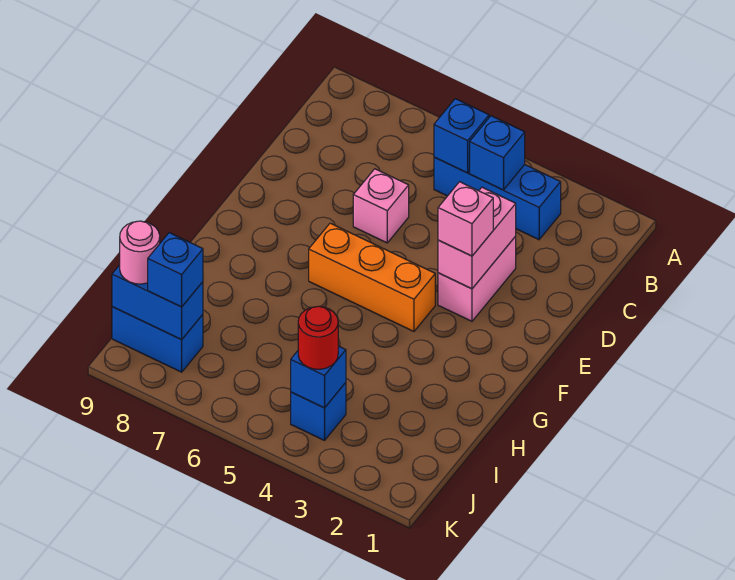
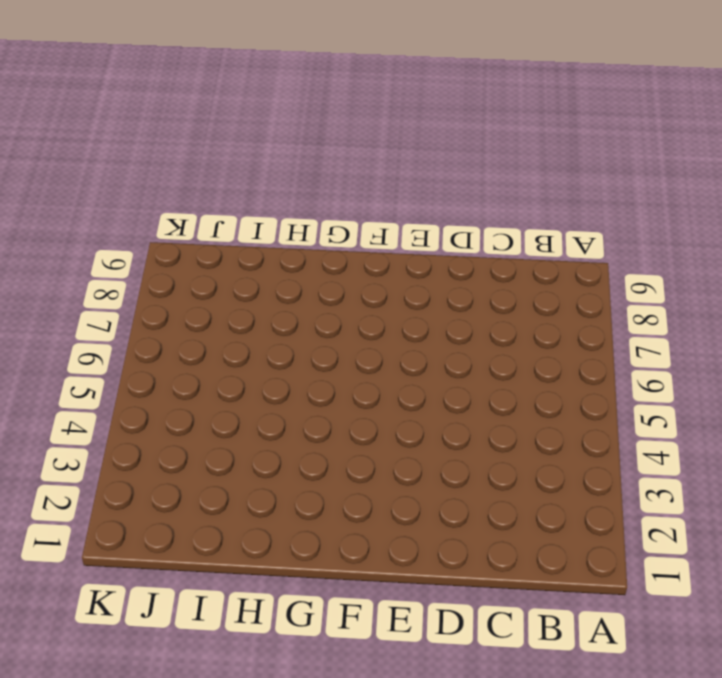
none -> blue 1x3 brick [434,157,561,240]
none -> pink 1x2 brick [438,236,516,321]
none -> pink 1x1 brick [353,169,409,243]

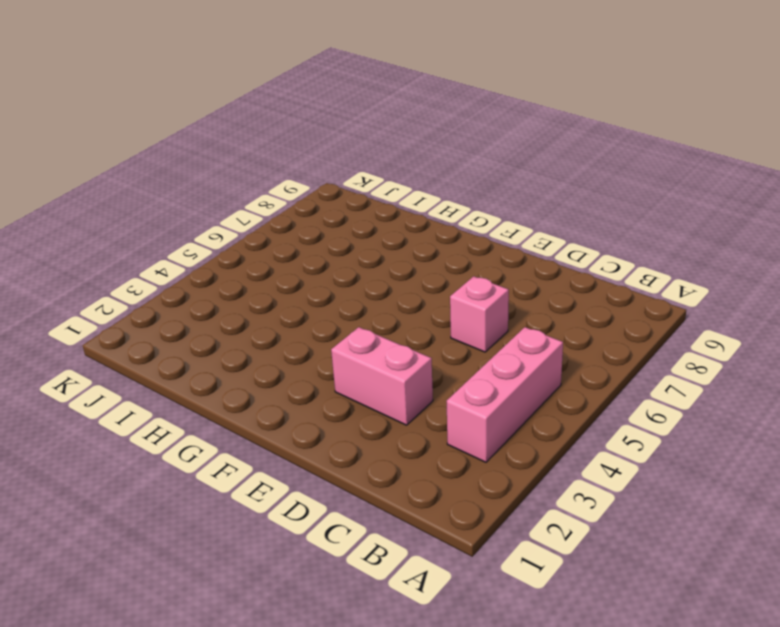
pink 1x3 brick [447,327,563,462] -> blue 1x3 brick [434,157,561,240]
none -> orange 1x3 brick [309,223,435,331]
none -> blue 1x1 brick [291,383,346,440]
none -> blue 1x2 brick [112,307,203,372]

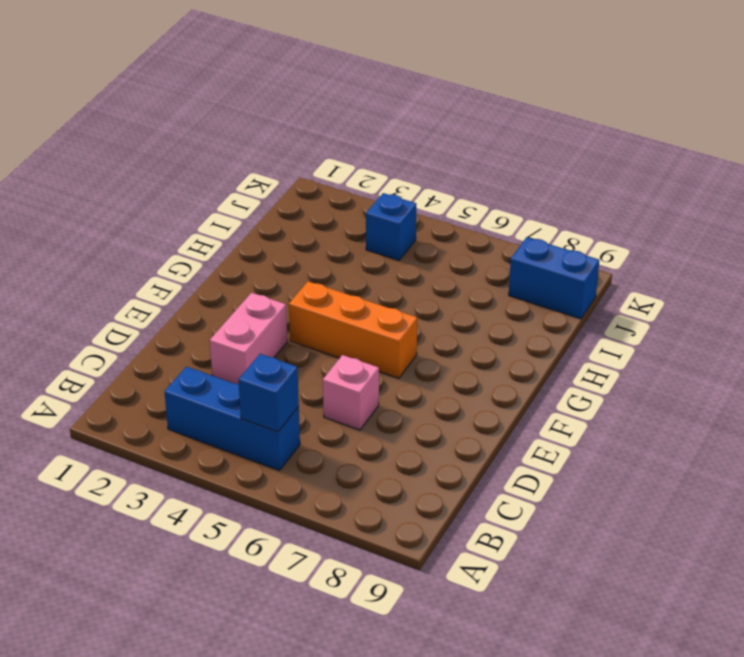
none -> blue 1x1 brick [470,116,525,190]
none -> pink 1x2 brick [438,187,516,289]
none -> blue 1x1 brick [291,346,346,408]

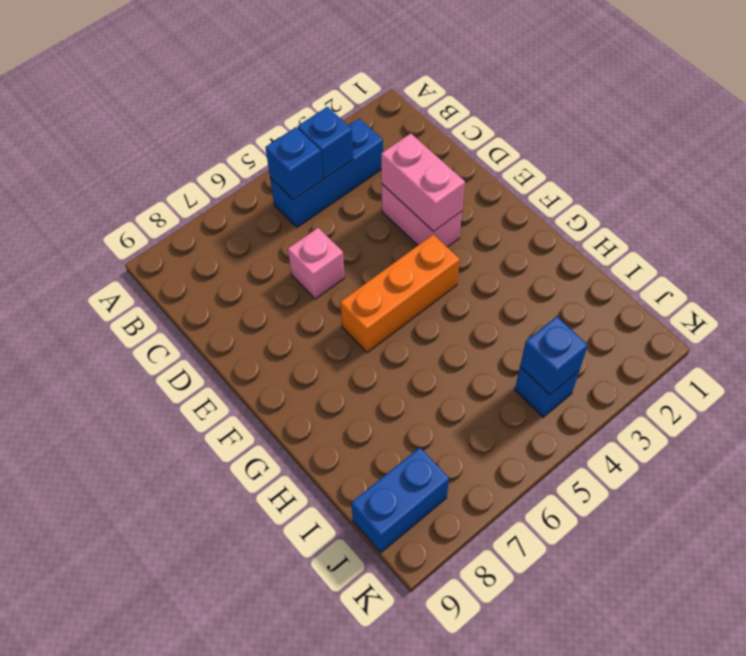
none -> blue 1x2 brick [112,265,203,340]
none -> pink 1x1 brick [438,182,493,256]
none -> red 1x1 round brick [298,306,338,369]

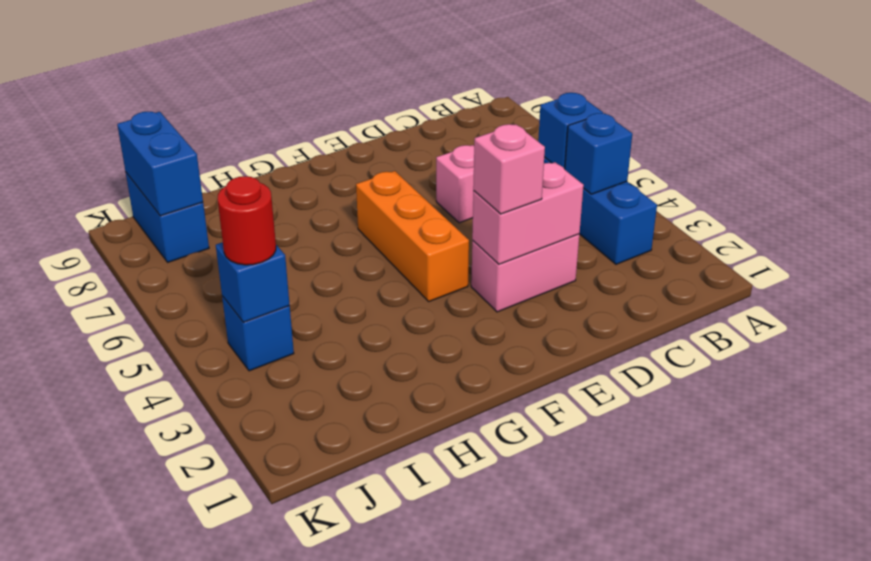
none -> blue 1x1 brick [148,233,203,307]
none -> pink 1x1 round brick [120,221,160,284]

